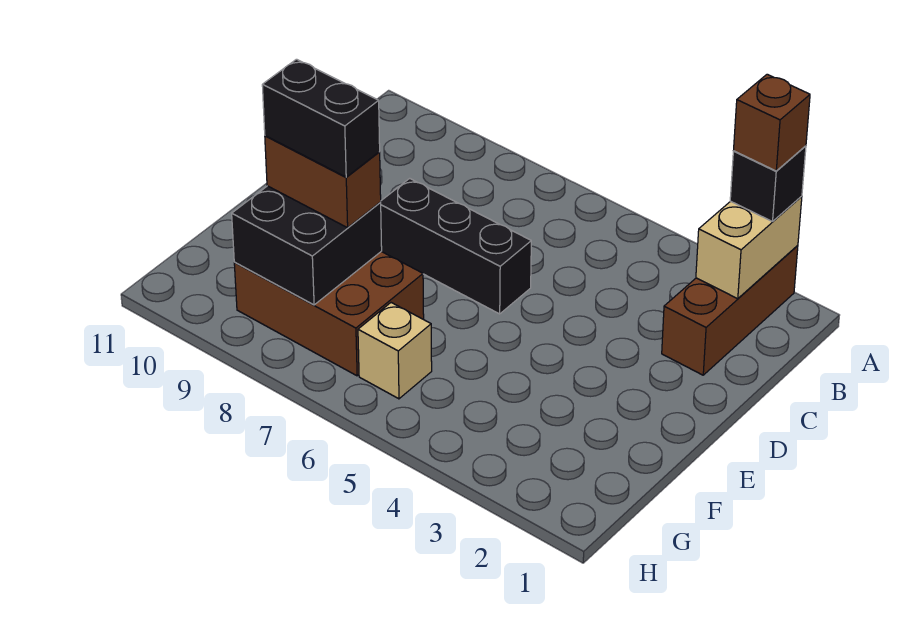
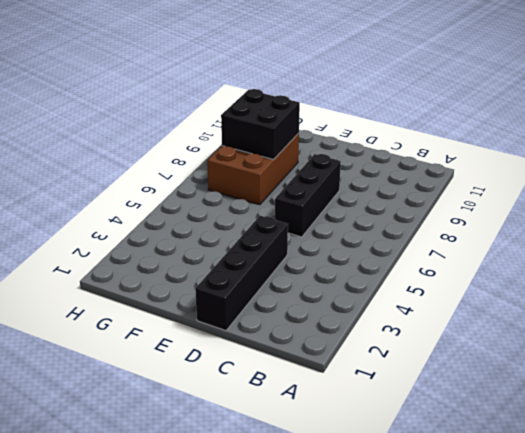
black 1x4 brick [195,216,288,331] -> none
none -> brown 1x3 brick [662,245,798,375]
none -> tan 1x1 brick [358,303,432,399]

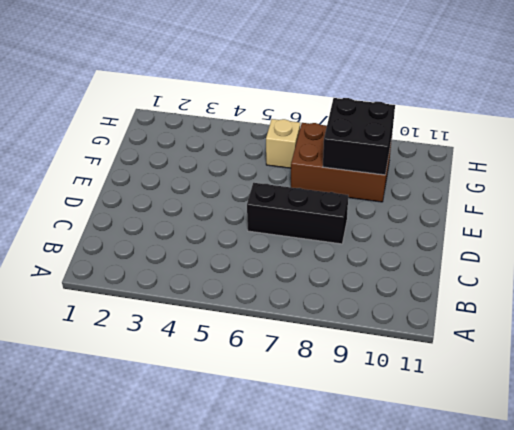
none -> brown 1x3 brick [662,245,798,375]
none -> tan 1x2 brick [696,196,802,299]

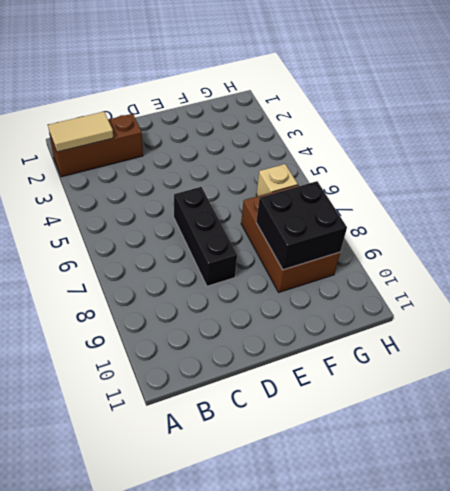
tan 1x2 tile [48,112,113,152] -> tan 1x2 brick [696,196,802,299]
none -> black 1x1 brick [730,146,806,222]
none -> brown 1x2 brick [265,136,381,228]

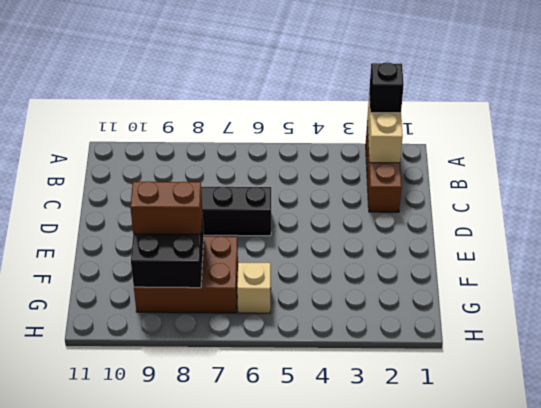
none -> brown 1x1 brick [734,74,810,171]
none -> black 1x2 brick [262,59,380,177]

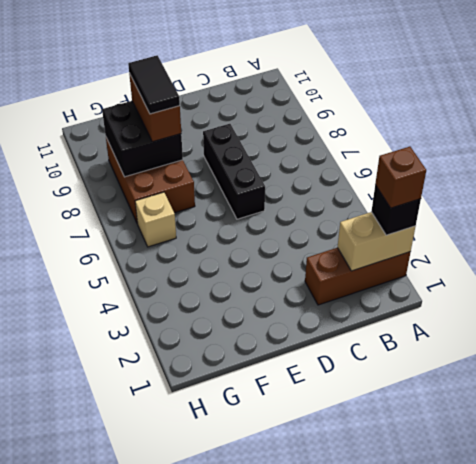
black 1x2 tile [128,55,180,114] -> black 1x2 brick [262,59,380,177]

